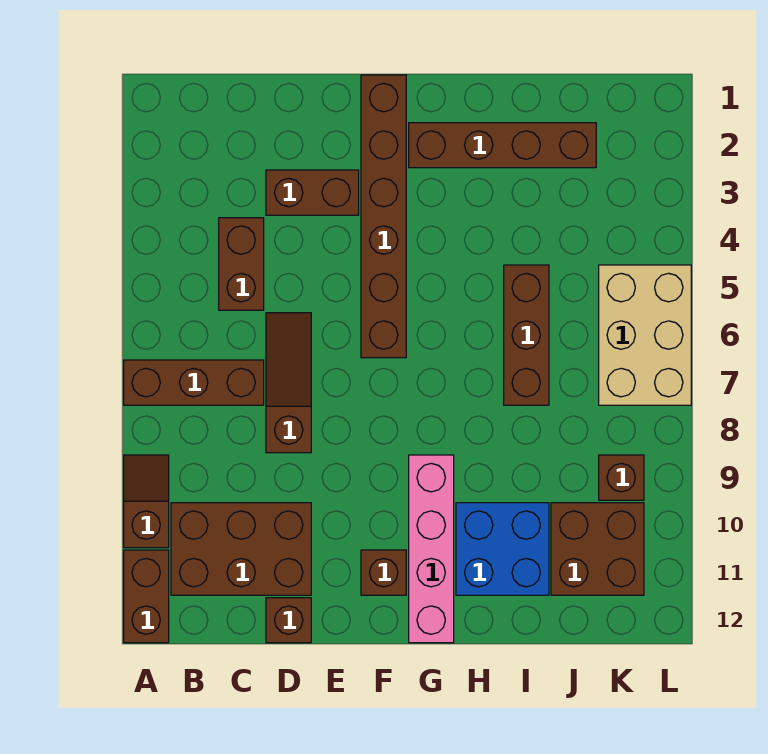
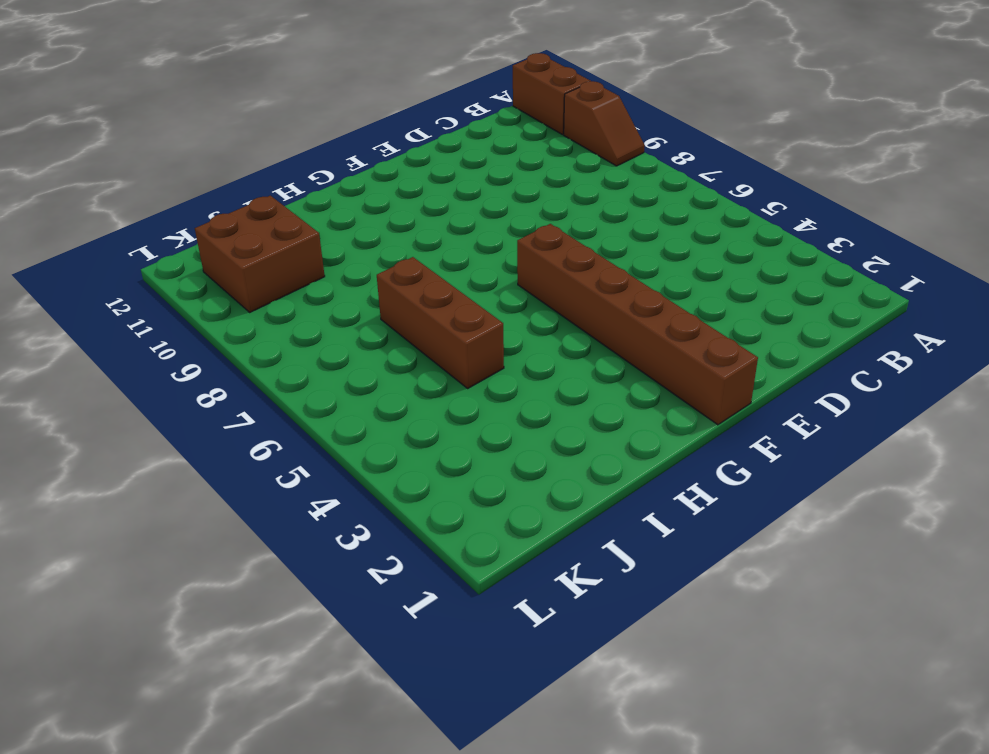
none -> brown 1x3 brick [124,360,264,405]
none -> brown 2x3 brick [171,503,311,595]
none -> brown 1x2 brick [219,218,264,310]

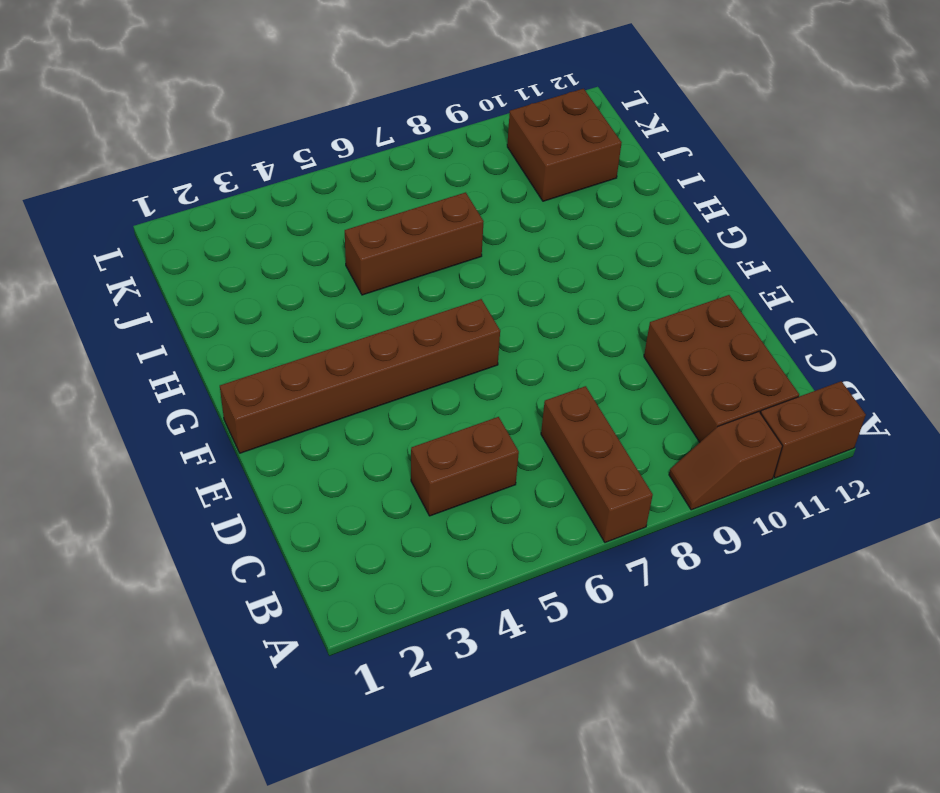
none -> brown 1x2 brick [266,170,359,215]
none -> brown 1x3 slope [266,313,311,453]
none -> brown 1x1 brick [266,598,311,643]

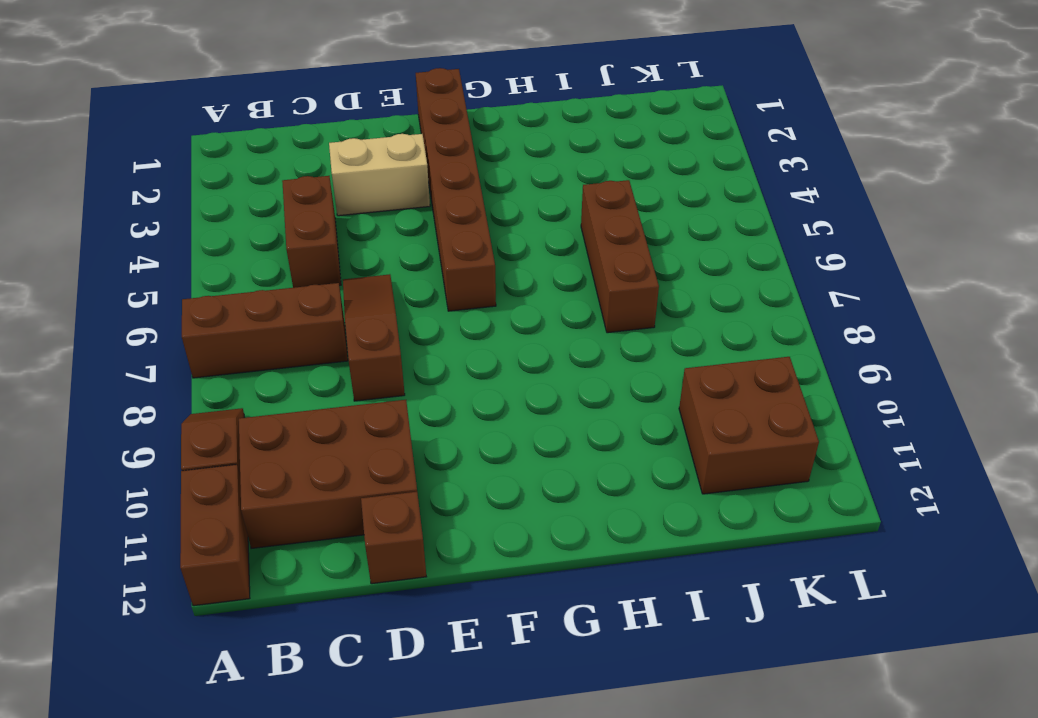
tan 1x2 brick [329,134,430,216] -> brown 1x2 brick [266,170,359,215]
none -> brown 1x1 brick [361,550,406,595]
none -> brown 1x4 brick [409,123,596,168]
none -> pink 1x4 brick [409,455,454,643]

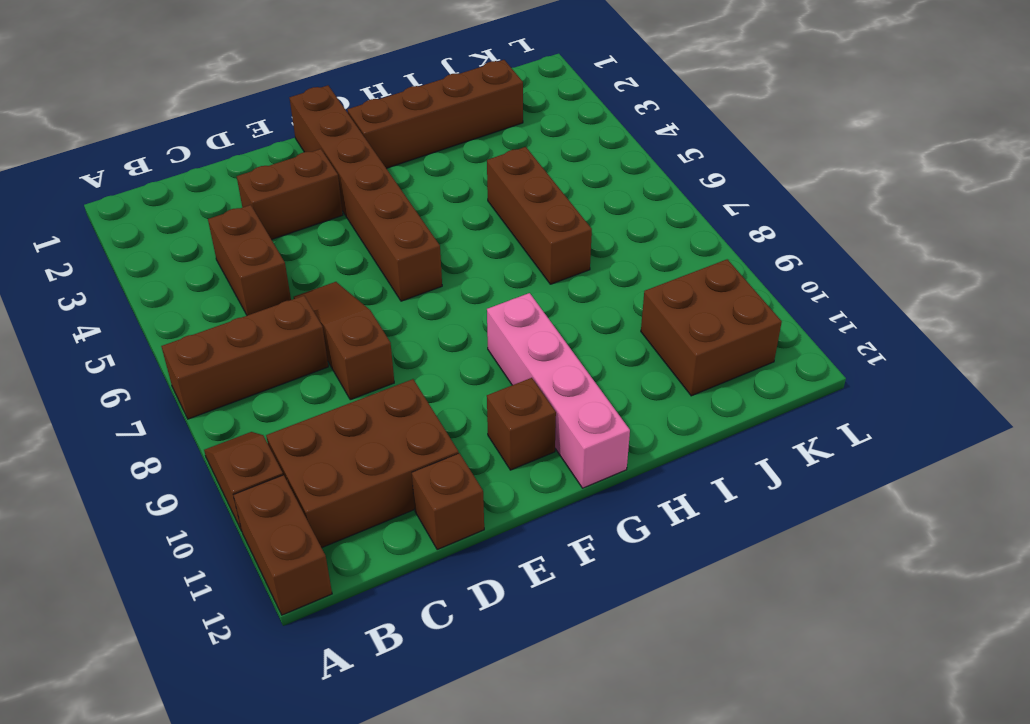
none -> blue 2x2 brick [456,503,549,595]
none -> tan 2x3 brick [599,265,691,405]
none -> brown 1x1 brick [599,455,644,500]

